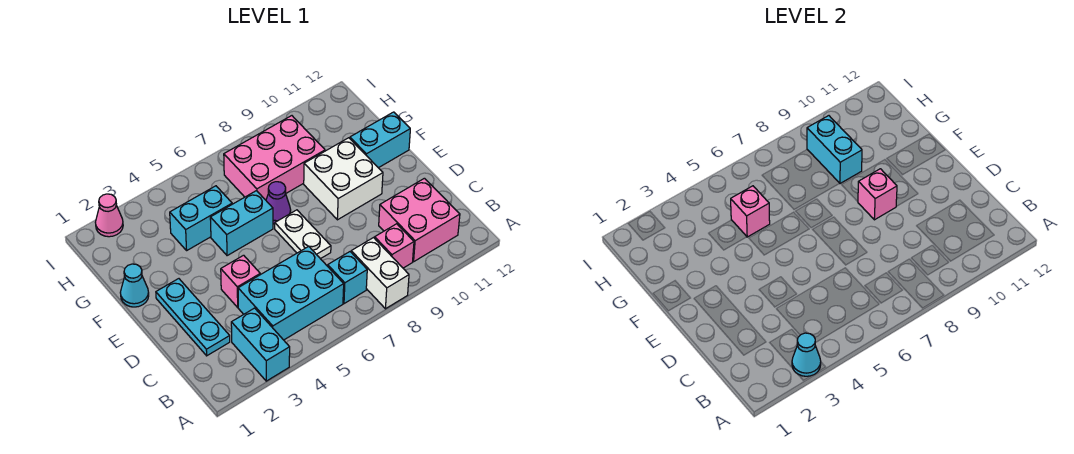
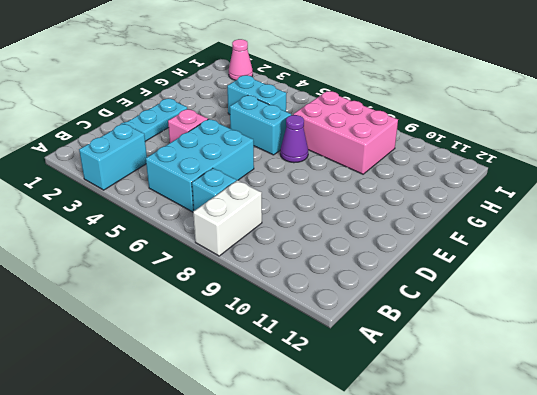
cyan 2x3 brick [146,119,254,212] -> cyan 2x3 brick turned to [238,246,344,340]
none -> pink 1x1 brick [375,224,414,268]
none -> pink 2x2 brick [379,178,460,262]
none -> white 1x2 plate [275,210,331,259]

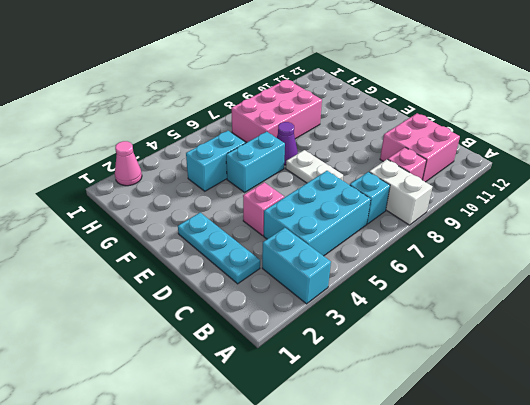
none -> white 2x2 brick [304,138,383,220]
none -> cyan 1x1 cone [120,264,149,307]
none -> cyan 1x2 brick [350,112,410,168]

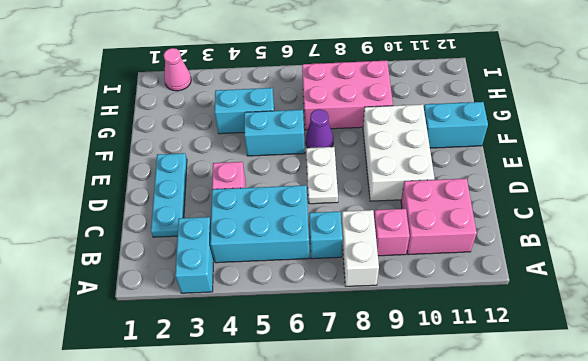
white 2x3 brick [363,104,434,201] -> white 2x2 brick [304,138,383,220]
none -> cyan 1x1 cone [120,264,149,307]
none -> cyan 1x1 cone [792,333,821,376]
none -> pink 1x1 brick [858,169,897,220]

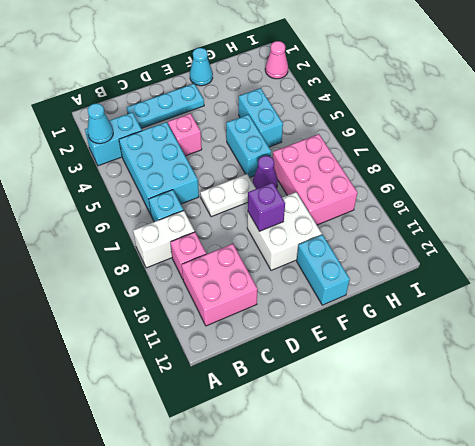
purple 1x1 brick [248,183,285,231] -> pink 1x1 brick [858,169,897,220]
none -> pink 1x1 brick [731,186,770,237]
none -> cyan 1x2 brick [807,116,862,183]

